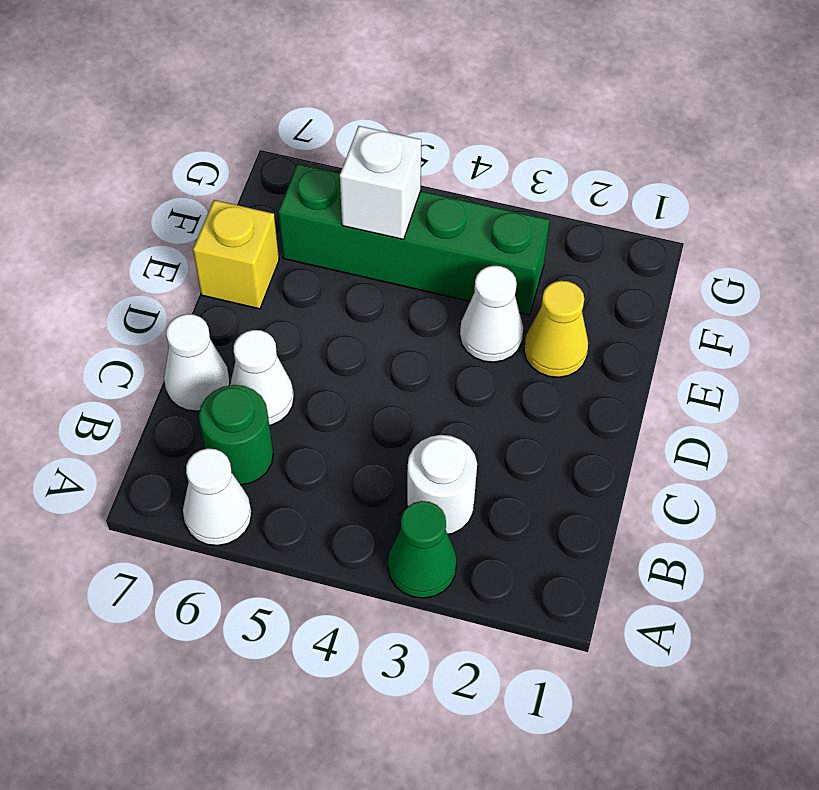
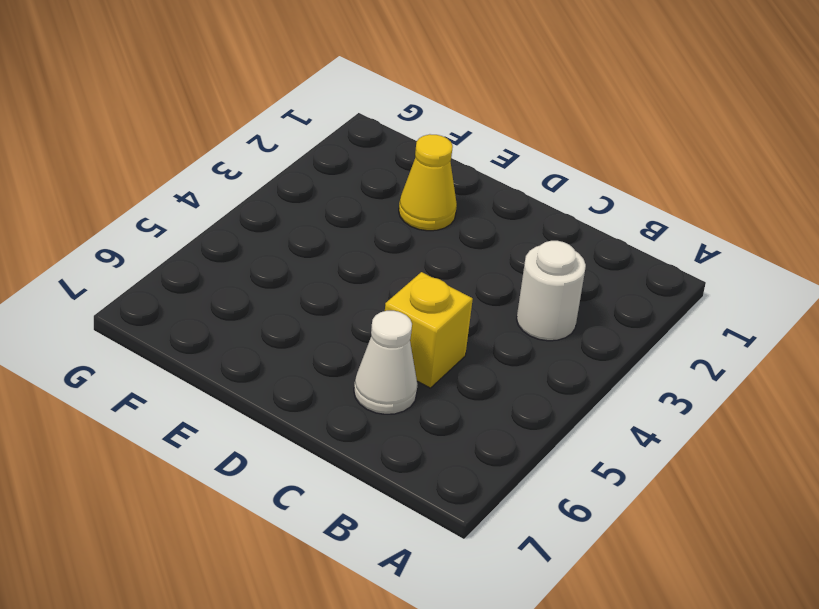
yellow 1x1 brick [385,272,473,388] -> yellow 1x1 brick moved to [193,200,279,309]
none -> green 1x1 cone [388,501,457,598]
none -> white 1x1 cone [183,448,252,546]

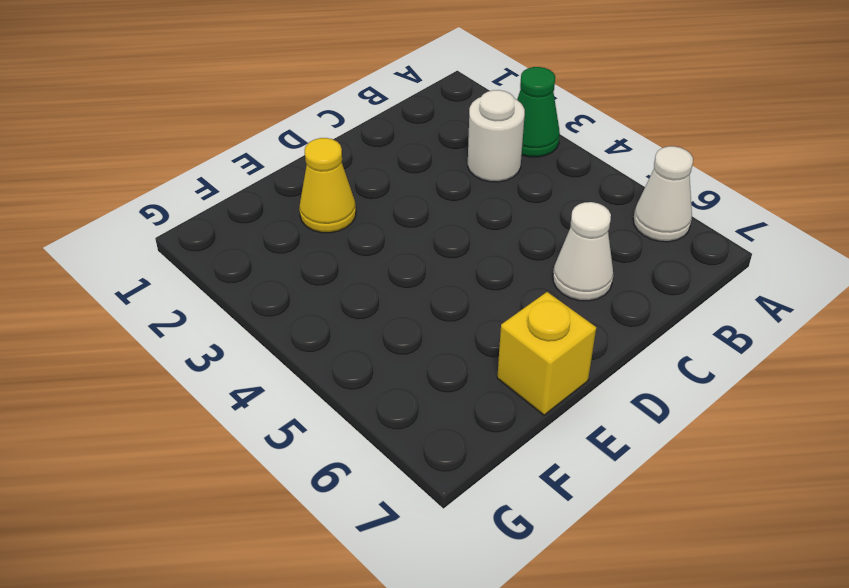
none -> green 1x1 round brick [199,385,273,485]
none -> white 1x1 cone [164,314,230,411]

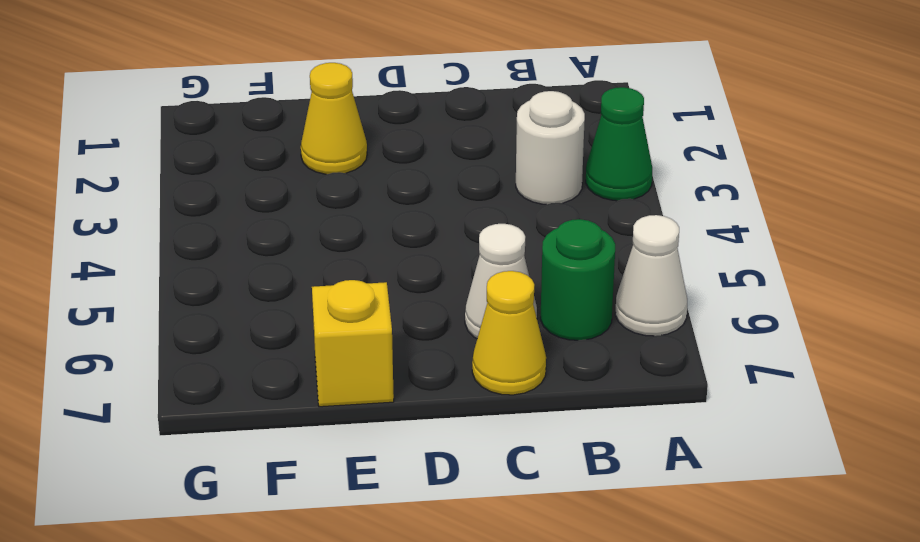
yellow 1x1 cone [472,271,546,395] -> white 1x1 cone [164,314,230,411]
none -> white 1x1 cone [460,266,523,362]
none -> green 1x4 brick [278,164,550,315]

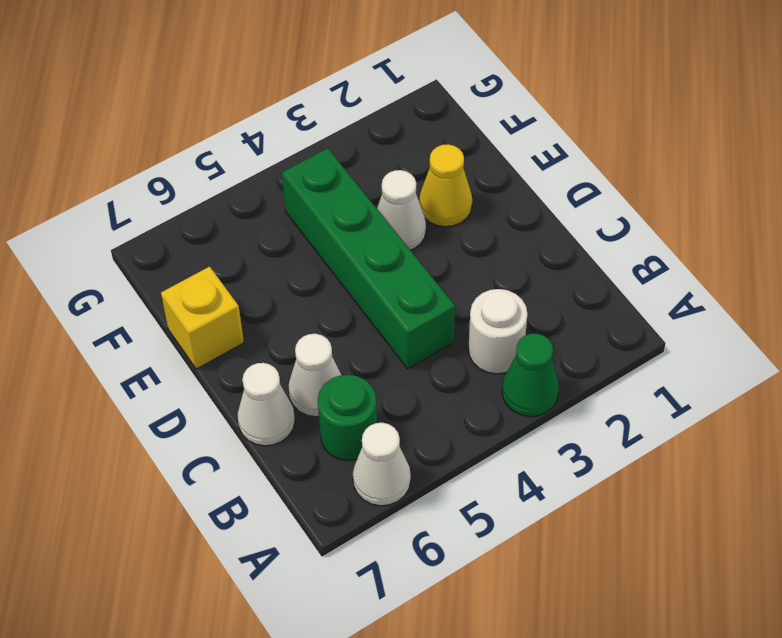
green 1x4 brick [282,148,455,369] -> green 1x4 brick turned to [278,164,550,315]
none -> white 1x1 brick [340,126,421,239]

